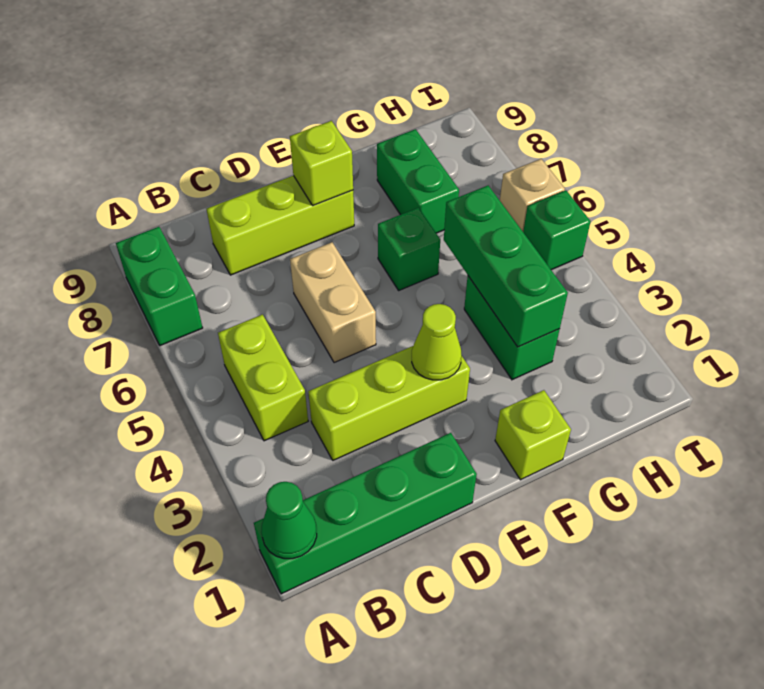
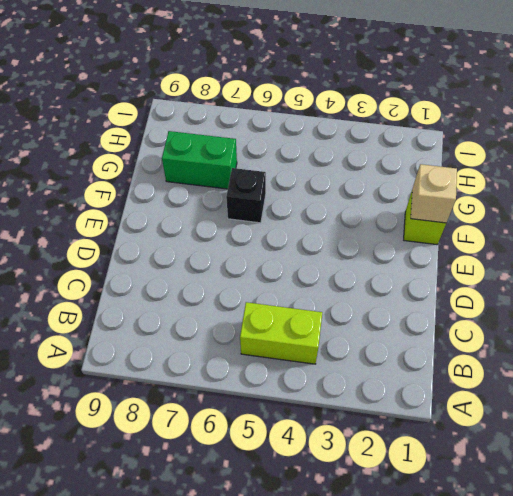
tan 1x1 brick [411,164,457,223] -> tan 1x1 brick moved to [500,159,565,231]
black 1x1 brick [226,168,266,223] -> green 1x1 brick [378,208,440,290]
none -> green 1x4 brick [254,433,477,594]
none -> green 1x2 brick [116,227,203,346]
none -> lime 1x3 brick [308,346,470,460]

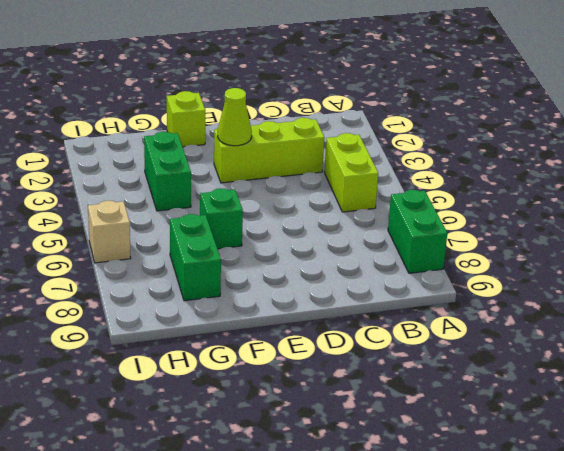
none -> green 1x4 brick [254,433,477,594]
none -> lime 1x3 brick [207,176,354,275]
none -> tan 1x2 brick [290,242,376,363]

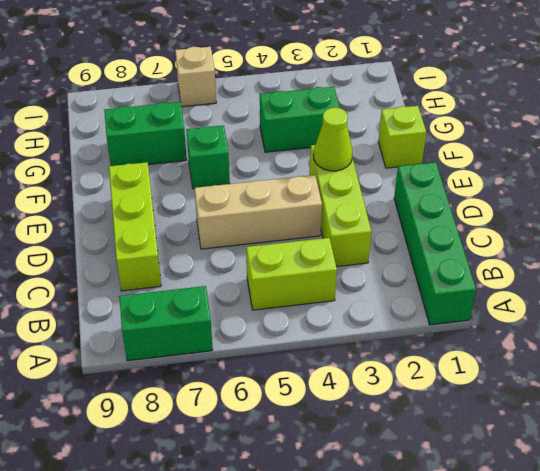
tan 1x3 brick [195,175,322,249] -> tan 1x2 brick [290,242,376,363]
none -> green 1x1 brick [523,190,591,270]
none -> green 1x1 cone [261,482,317,559]
none -> lime 1x1 brick [290,121,353,206]

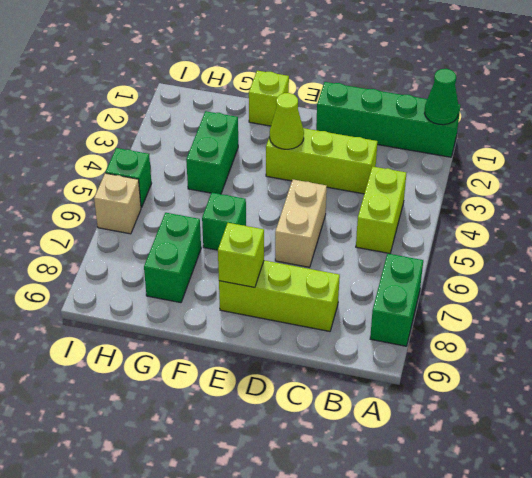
none -> green 1x3 brick [444,186,568,347]

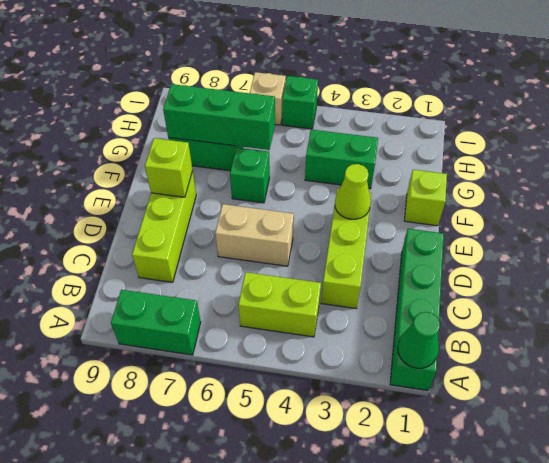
green 1x3 brick [163,84,275,150] -> green 1x3 brick moved to [444,186,568,347]

